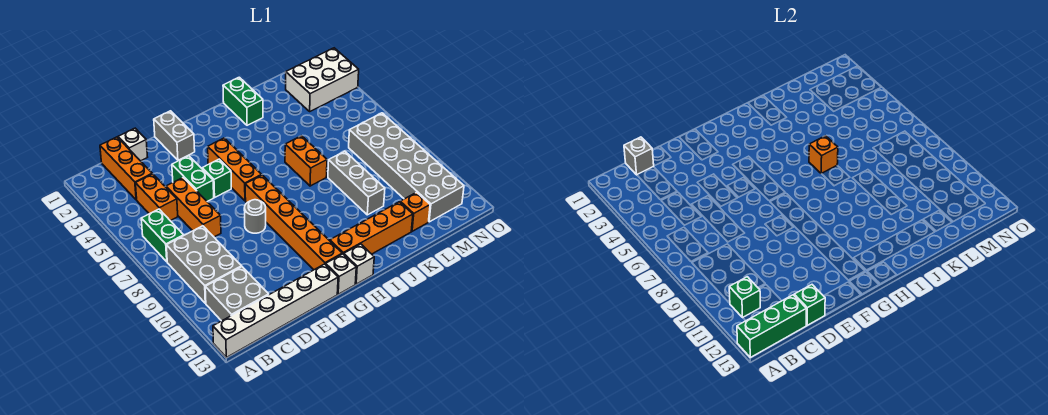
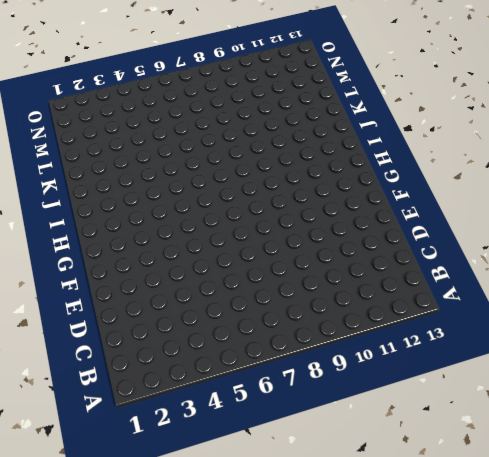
none -> white 1x6 brick [213,264,338,357]
none -> green 1x2 brick [141,209,184,262]
none -> grey 2x3 brick [166,226,242,303]

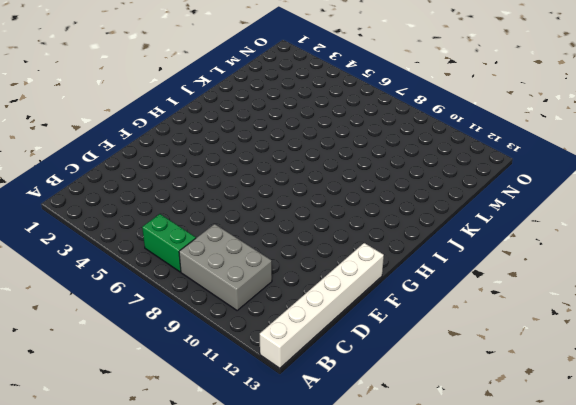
none -> grey 2x2 brick [205,267,269,321]
none -> orange 1x3 brick [100,137,152,200]
none -> orange 1x2 brick [135,174,178,221]

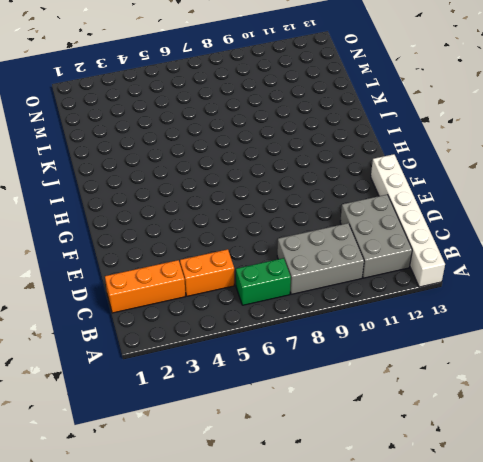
grey 2x3 brick [340,195,412,278] -> grey 2x2 brick [205,267,269,321]
none -> white 1x1 brick [118,128,147,161]
none -> orange 1x3 brick [166,178,221,237]
none -> green 1x2 brick [172,156,214,201]

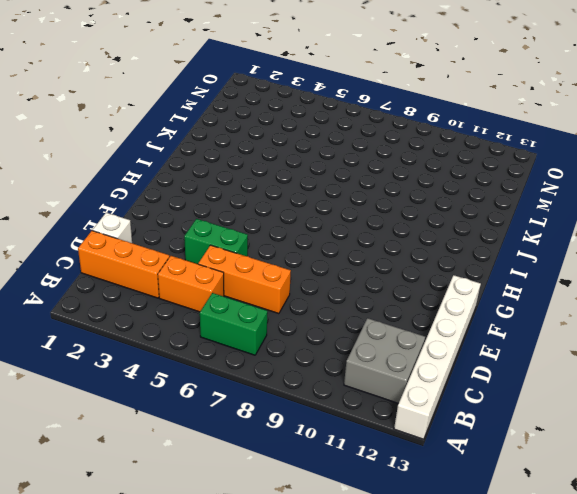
none -> grey 2x3 brick [166,226,242,303]
none -> grey 1x2 brick [154,111,195,160]
none -> green 1x1 brick [202,159,231,197]

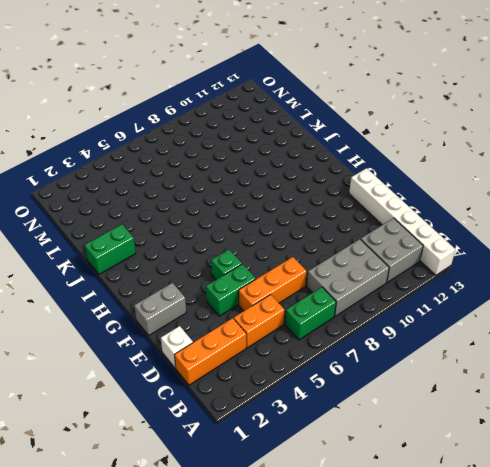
none -> grey 1x1 round brick [244,200,266,233]
none -> orange 1x3 brick [208,138,262,201]
none -> orange 1x6 brick [245,175,342,270]

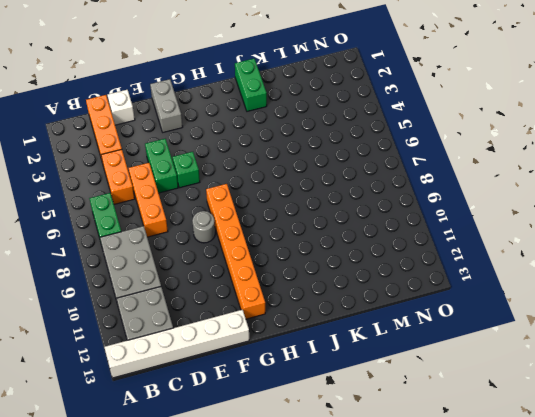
none -> orange 1x3 brick [208,138,262,201]
none -> white 1x1 brick [326,254,356,294]
none -> orange 1x4 brick [330,202,413,254]

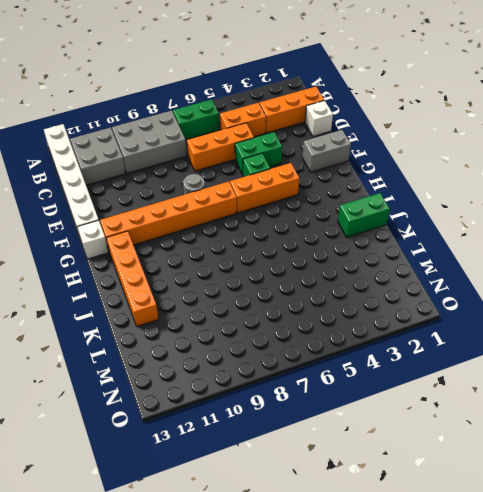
none -> white 1x1 brick [344,244,374,284]
none -> orange 1x2 brick [285,136,327,186]
none -> grey 1x3 brick [328,151,385,215]

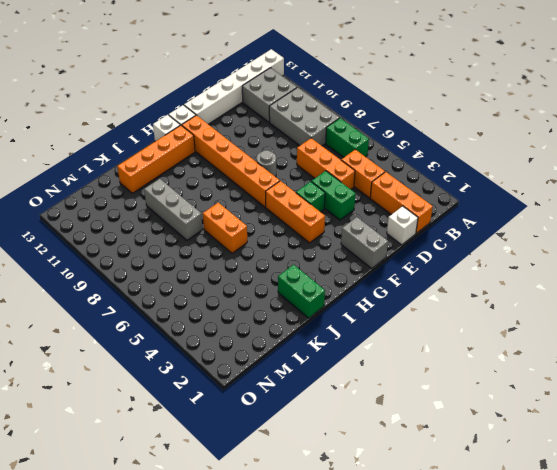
none -> orange 1x1 brick [400,192,430,231]
none -> white 2x3 brick [286,48,359,111]
none -> grey 2x6 brick [349,113,464,222]

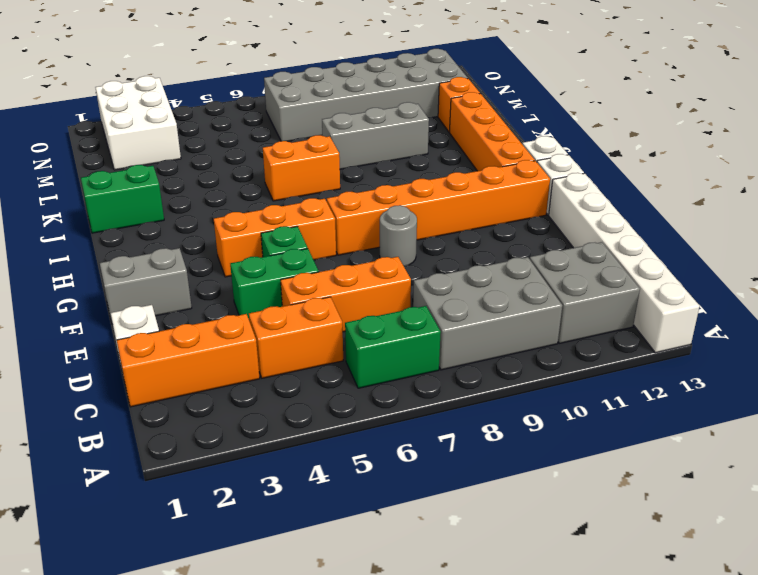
none -> green 1x3 brick [737,295,806,357]
none -> green 1x1 brick [729,277,760,317]
none -> grey 1x1 brick [624,137,654,175]

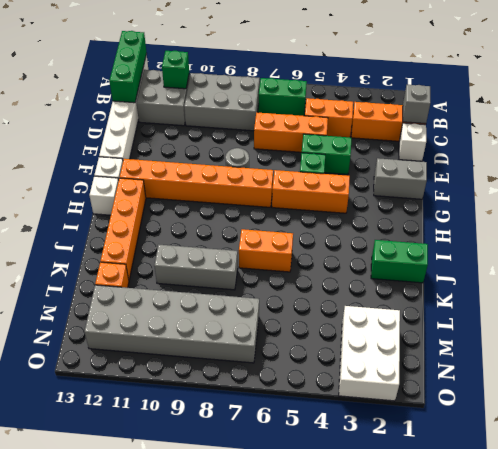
none -> green 1x1 brick [794,285,825,325]
none -> orange 1x1 brick [809,136,838,173]

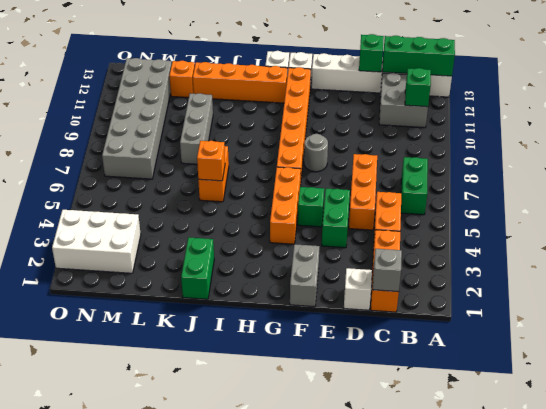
none -> grey 2x3 brick [166,226,242,303]

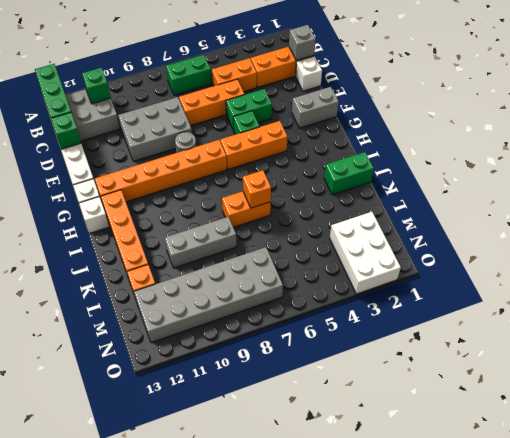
grey 2x3 brick [118,97,192,161] -> grey 2x3 brick moved to [166,226,242,303]

